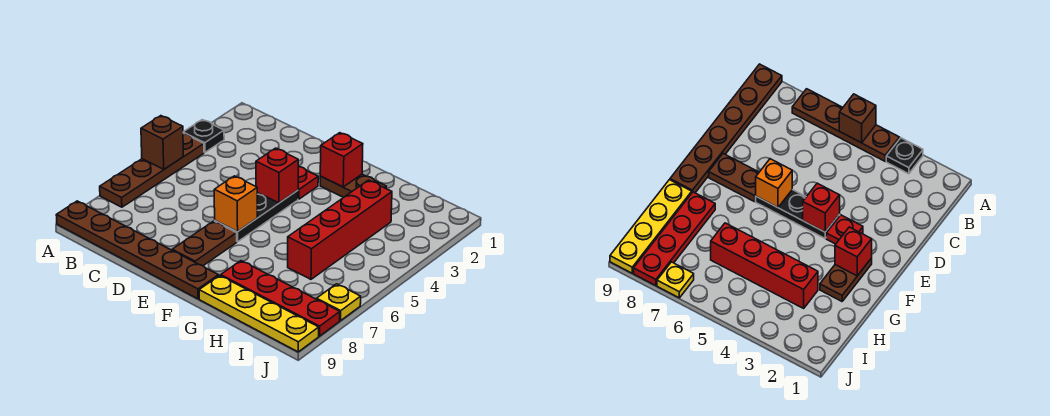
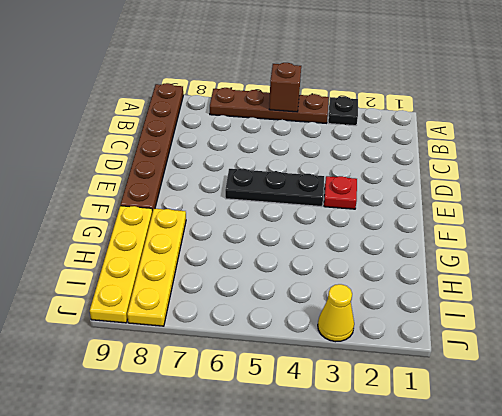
yellow 1x4 plate [127,209,186,326] -> red 1x4 plate [221,261,340,336]
yellow 1x1 cone [318,284,354,342] -> none
none -> brown 1x2 plate [172,221,237,266]
none -> brown 1x2 plate [320,174,386,197]
none -> red 1x4 brick [288,180,392,279]

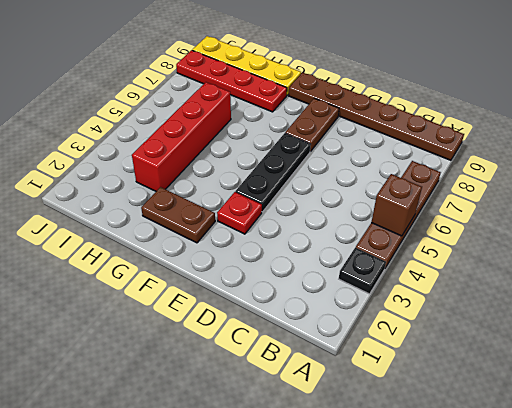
none -> yellow 1x1 plate [317,284,361,321]
none -> red 1x1 brick [256,148,298,203]
none -> orange 1x1 brick [214,176,257,232]

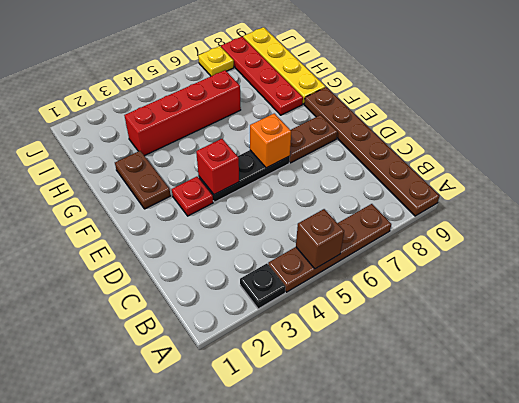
none -> red 1x1 brick [320,133,363,187]

